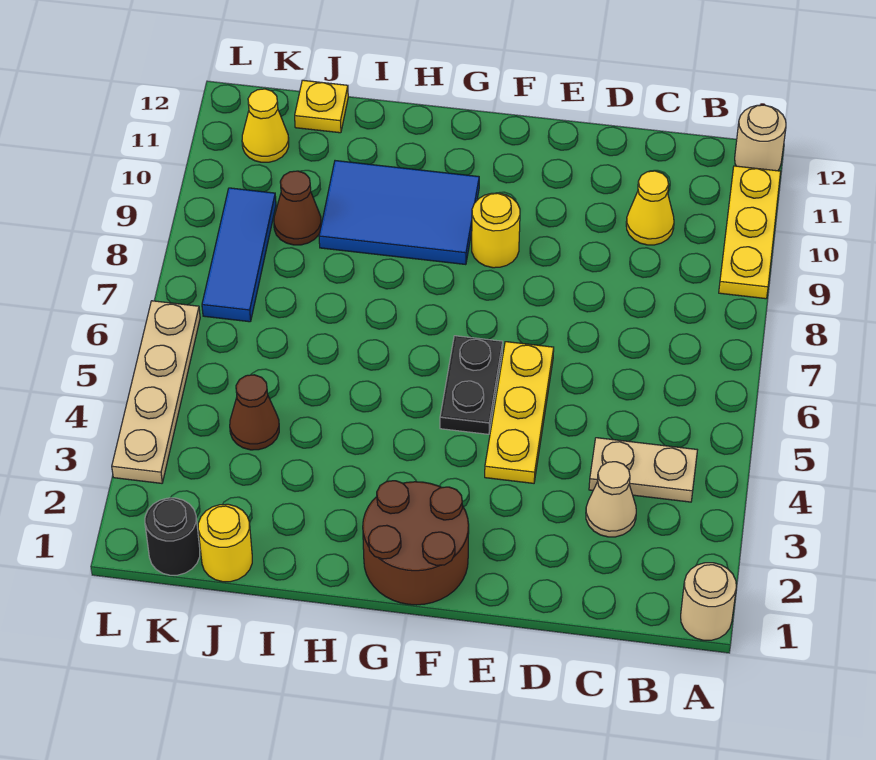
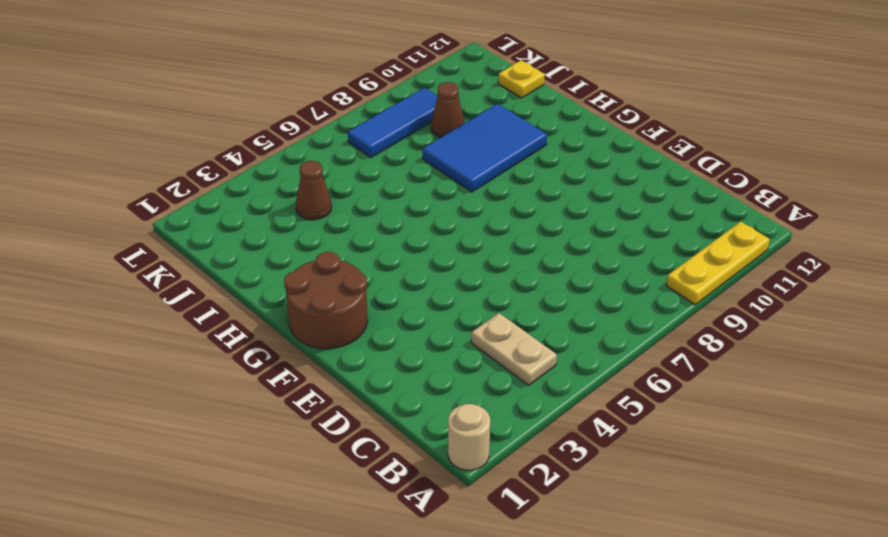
blue 2x3 tile [423,104,547,192] -> blue 2x3 tile turned to [319,161,479,265]
none -> tan 1x1 round brick [735,105,786,171]
none -> tan 1x1 cone [586,462,636,537]
none -> yellow 1x1 cone [626,171,674,245]

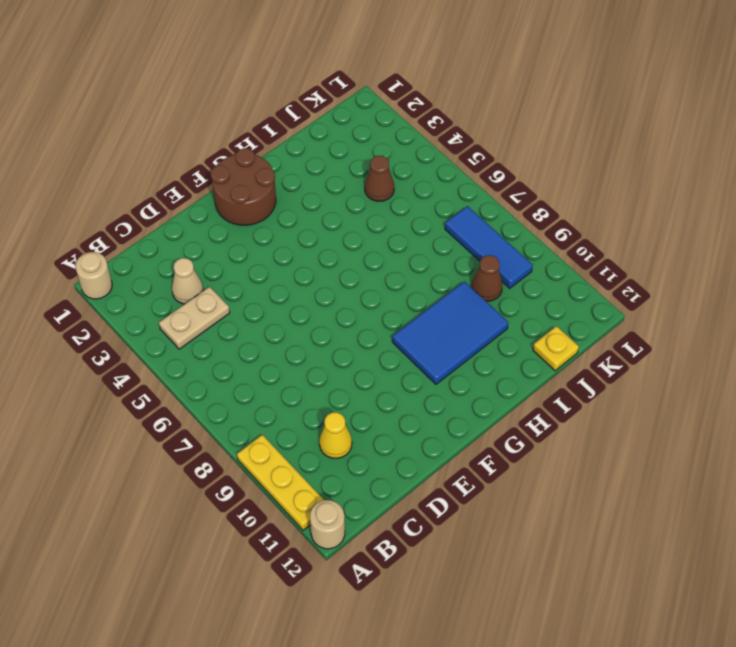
none -> yellow 1x3 plate [485,342,554,483]
none -> black 1x2 plate [440,336,503,434]
none -> yellow 1x1 round brick [472,193,520,268]

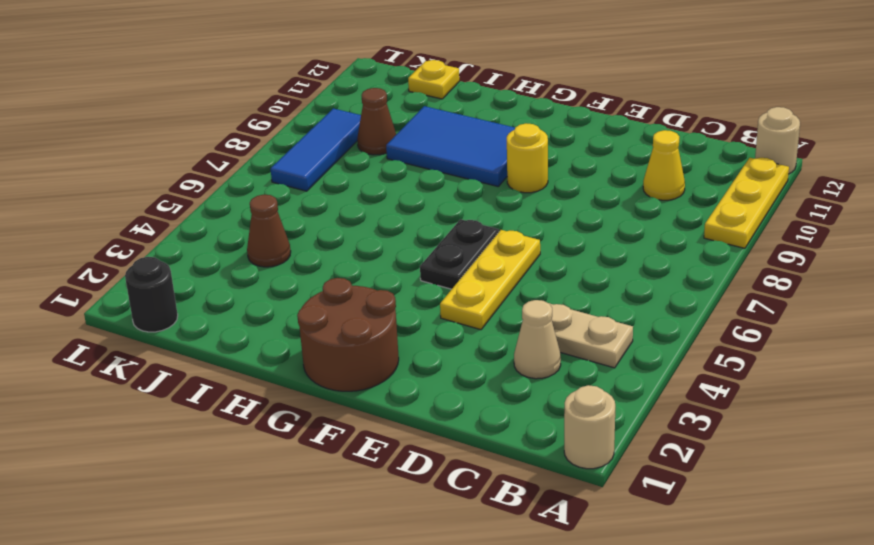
none -> yellow 1x1 round brick [198,504,252,582]
none -> yellow 1x1 cone [242,89,289,162]
none -> tan 1x4 plate [112,301,200,483]

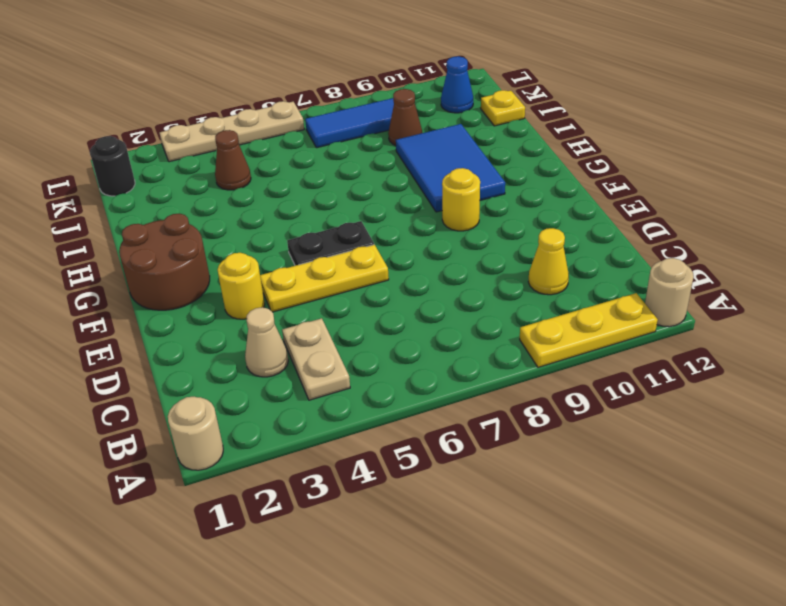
yellow 1x1 round brick [218,253,265,319] -> yellow 1x1 round brick moved to [198,504,252,582]
blue 1x1 cone [441,56,473,113] -> yellow 1x1 cone [242,89,289,162]

